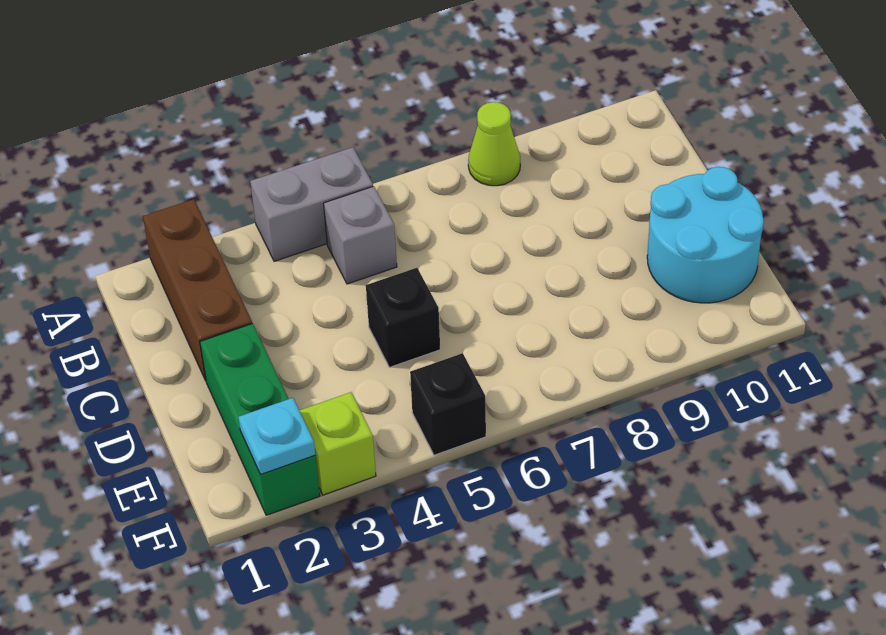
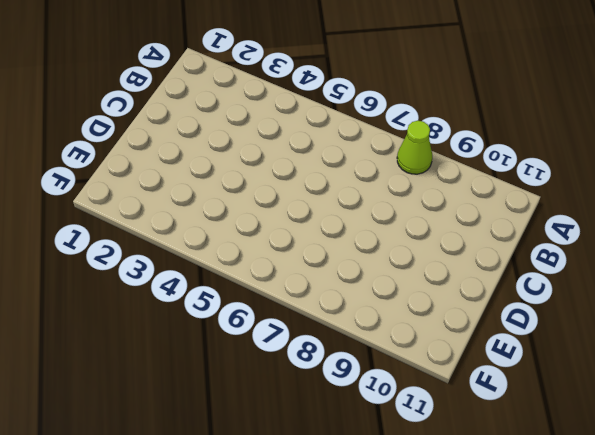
none -> brown 1x3 brick [143,199,252,381]
none -> grey 1x2 brick [250,147,373,261]

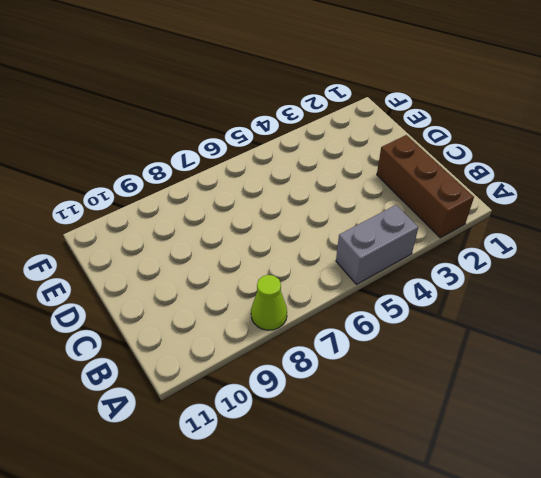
none -> grey 1x1 brick [324,186,397,284]
none -> green 1x3 brick [200,323,320,515]

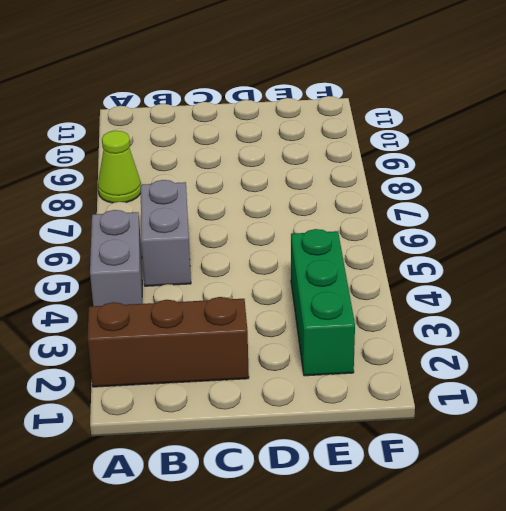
grey 1x2 brick [141,180,191,286] -> grey 1x1 brick [324,186,397,284]
green 1x3 brick [291,229,355,376] -> green 1x3 brick turned to [200,323,320,515]
none -> black 1x1 brick [366,268,440,367]
none -> cyan 2x2 round brick [647,167,764,303]

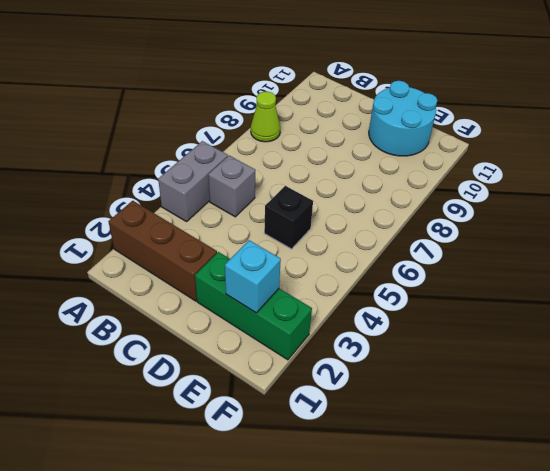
cyan 1x1 brick [225,240,281,313] -> none
none -> lime 1x1 brick [299,392,376,495]
none -> black 1x1 brick [410,353,486,455]

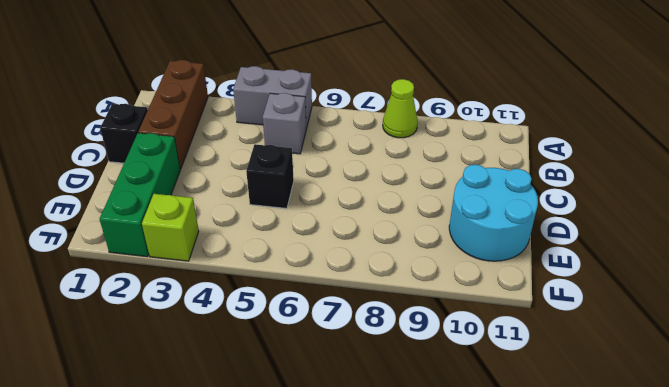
black 1x1 brick [100,104,148,163] -> black 1x1 brick moved to [410,353,486,455]
none -> cyan 1x1 plate [238,398,315,475]

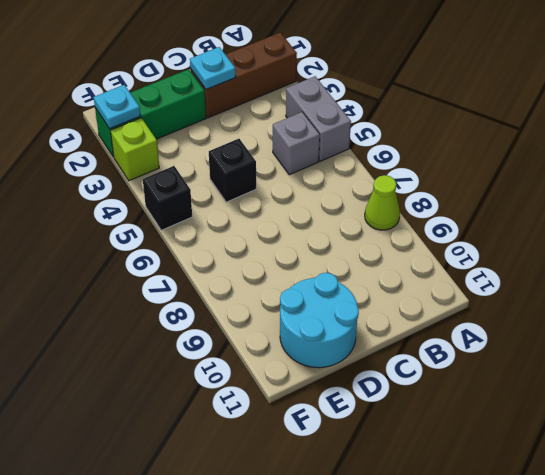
cyan 1x1 plate [190,47,236,89] -> none

